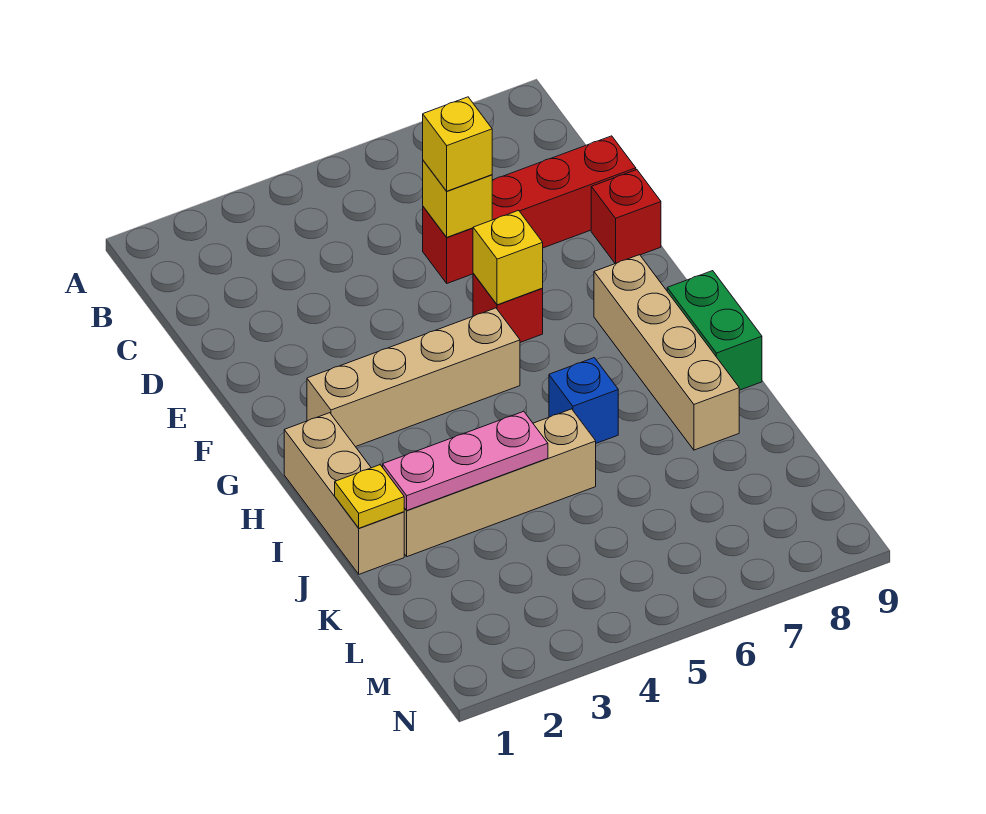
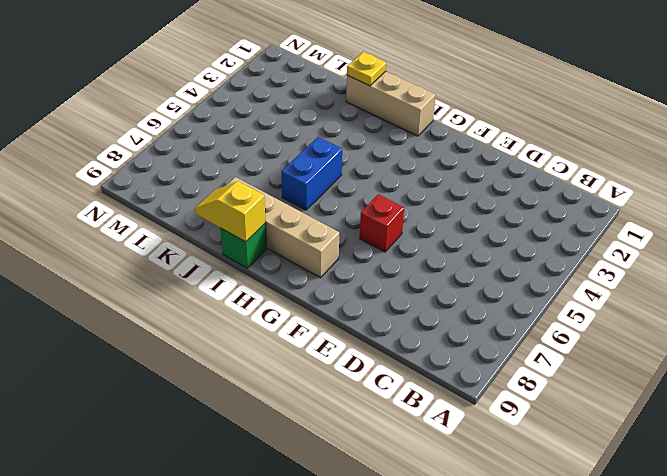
blue 1x2 brick [281,137,342,210] -> blue 1x1 brick [549,358,618,443]
green 1x1 brick [221,223,267,268] -> green 1x2 brick [667,271,762,390]
yellow 1x2 slope [194,181,266,242] -> none
none -> red 1x4 brick [423,136,636,283]
none -> red 1x1 brick [591,170,661,264]
none -> tan 1x4 brick [307,308,520,447]

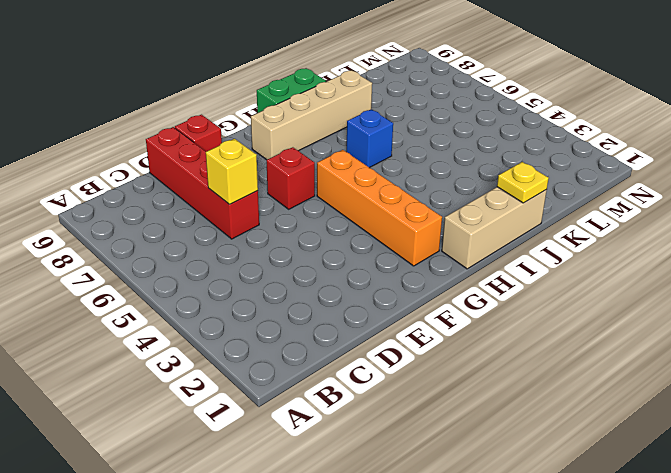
orange 1x4 brick [317,150,442,266] -> tan 1x4 brick [307,308,520,447]
none -> tan 1x4 brick [404,409,596,557]
none -> yellow 1x1 brick [473,210,543,305]
none -> pink 1x3 plate [383,411,548,510]

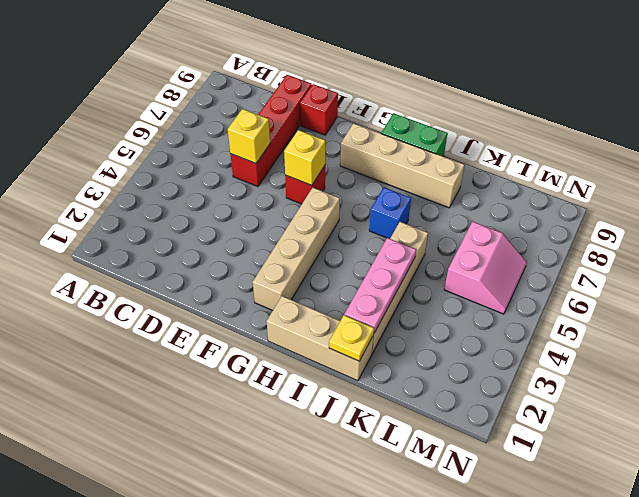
pink 2x2 slope [444,222,527,314] -> none
none -> yellow 1x1 brick [423,97,492,191]

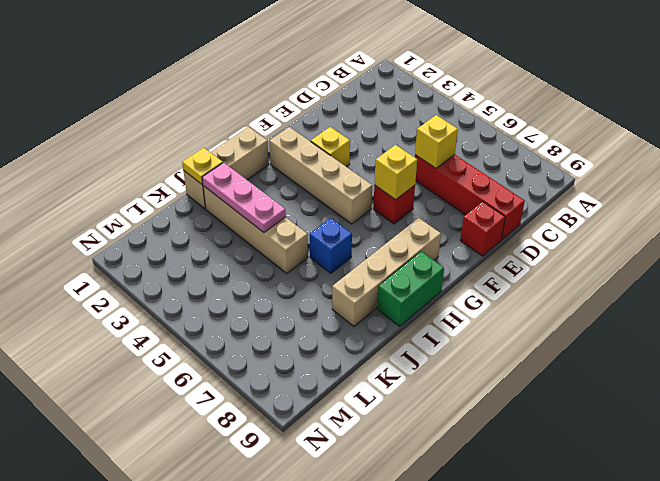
yellow 1x1 brick [311,127,350,167] -> yellow 1x1 brick moved to [423,97,492,191]

